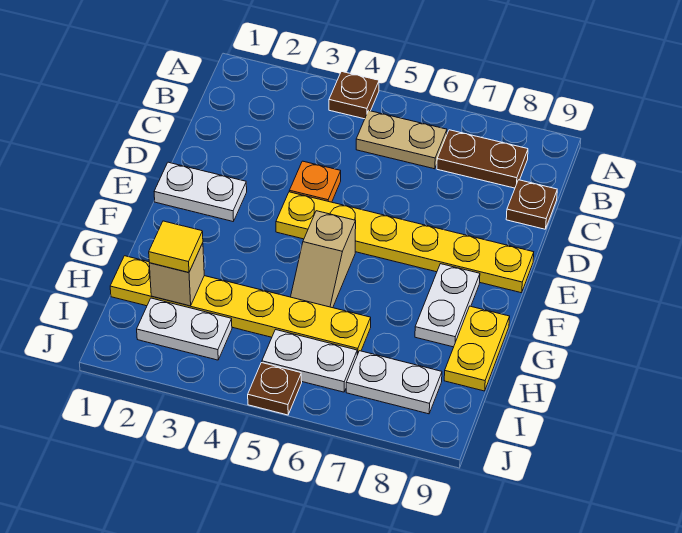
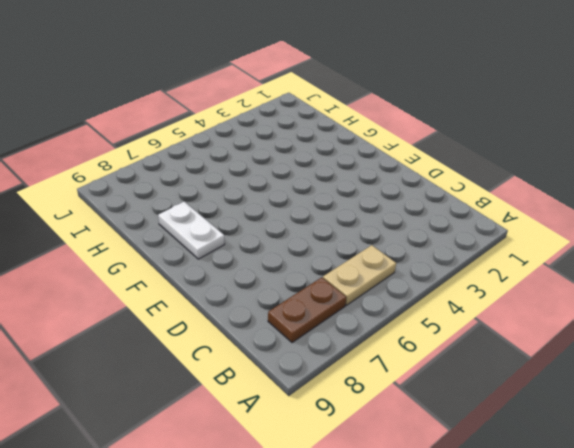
none -> brown 1x1 plate [329,72,379,119]
none -> brown 1x1 plate [506,180,557,229]
none -> orange 1x1 plate [289,161,341,202]

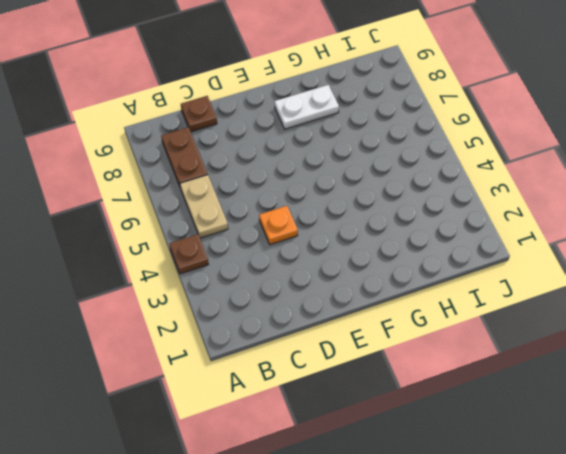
none -> white 1x2 plate [154,162,247,221]
none -> yellow 1x6 plate [276,192,534,293]
none -> tan 1x2 slope [291,211,356,308]

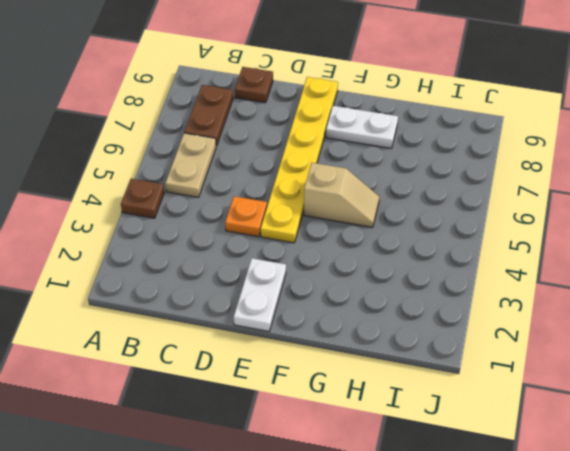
none -> yellow 1x2 plate [444,306,510,391]
none -> yellow 1x6 plate [110,256,371,355]
none -> white 1x2 plate [137,298,232,360]

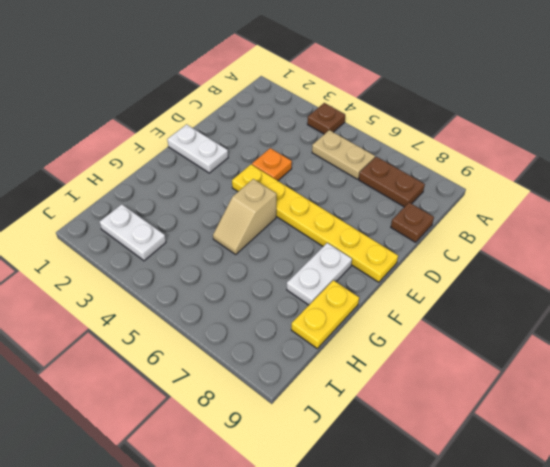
none -> yellow 1x6 plate [110,256,371,355]
none -> white 1x2 plate [262,330,357,392]
none -> white 1x2 plate [346,351,442,414]

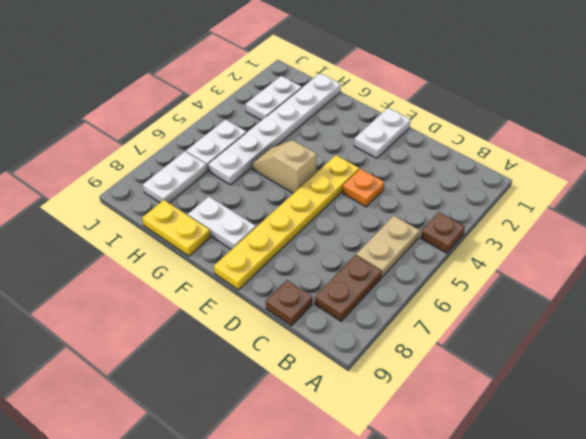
white 1x6 plate [208,73,341,185] -> yellow 1x6 plate [110,256,371,355]
none -> brown 1x1 plate [248,363,302,415]
none -> tan 1x1 brick [149,243,204,306]
none -> yellow 1x1 tile [149,221,203,273]

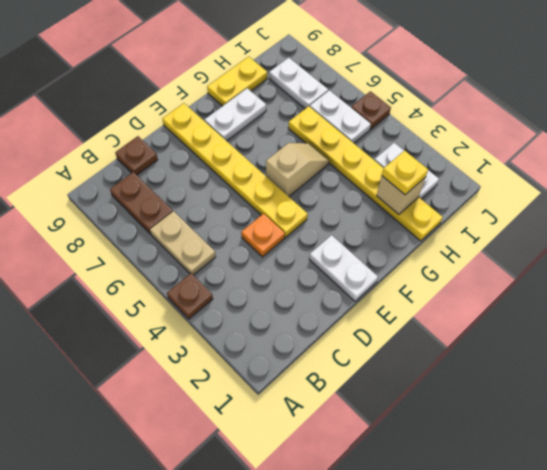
yellow 1x1 plate [382,151,428,195] -> yellow 1x1 tile [149,221,203,273]

